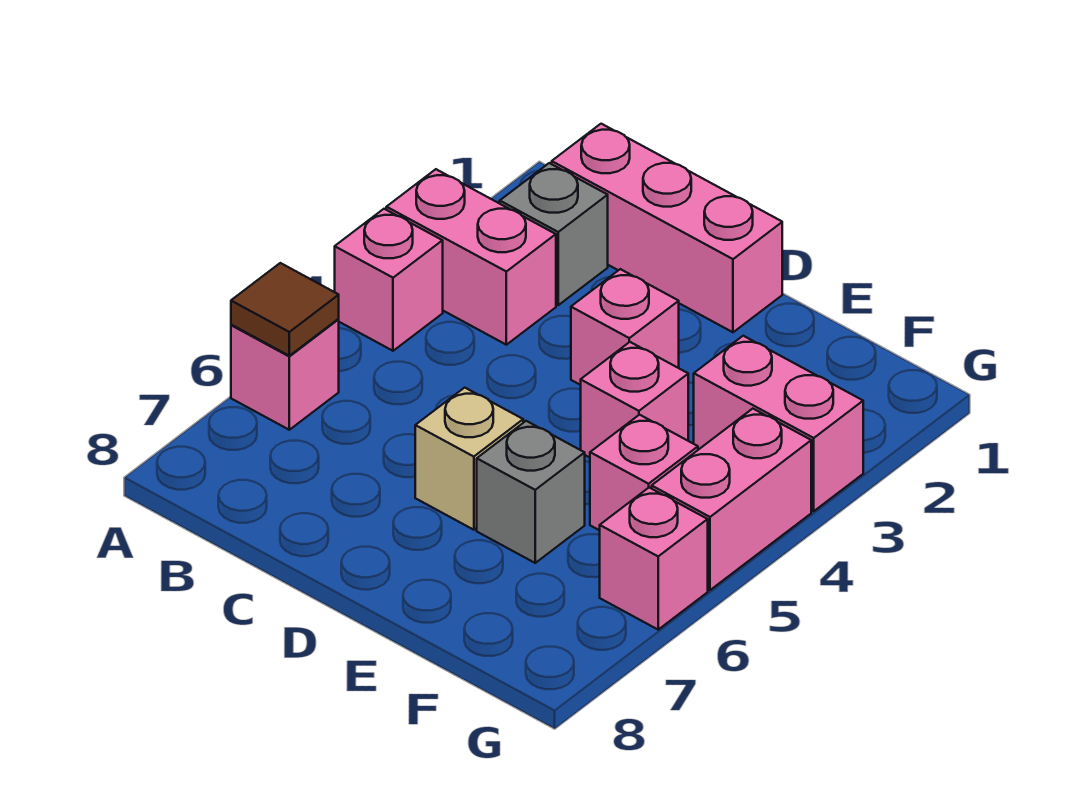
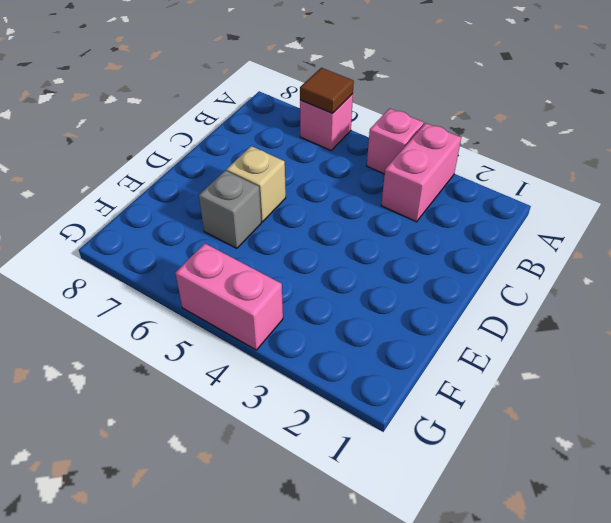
none -> pink 1x3 brick [552,124,782,332]
none -> grey 1x1 brick [500,163,608,305]
none -> pink 1x1 brick [571,269,679,385]

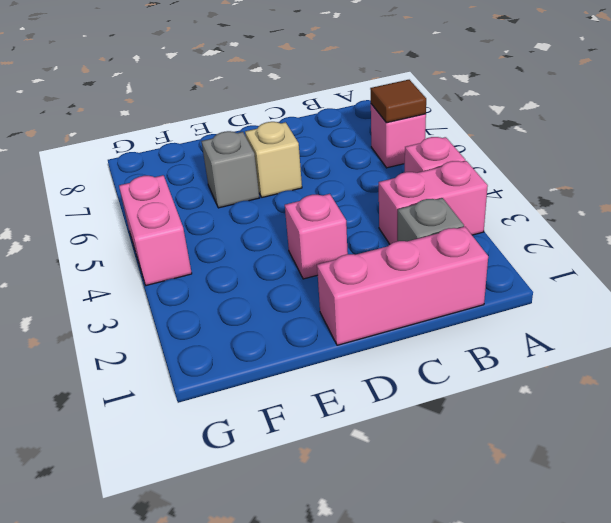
none -> pink 1x1 brick [581,342,688,457]
none -> pink 1x2 brick [694,336,863,511]
none -> pink 1x1 brick [590,415,698,530]

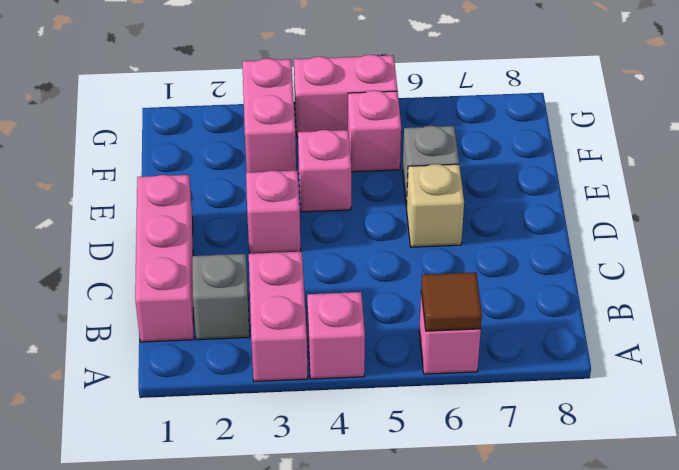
none -> pink 1x1 brick [600,488,708,629]

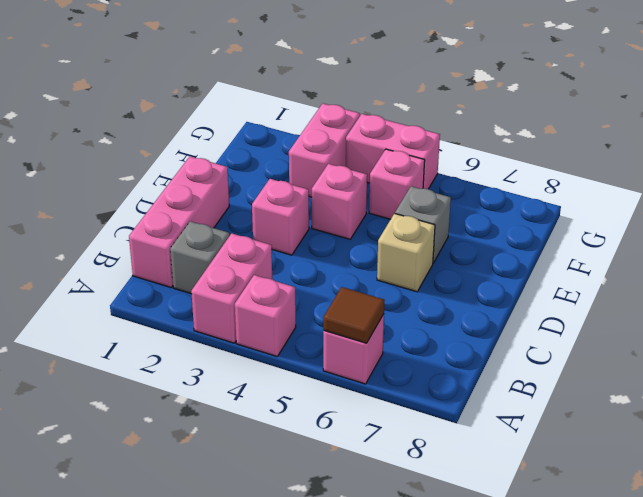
none -> pink 1x1 brick [600,488,708,629]

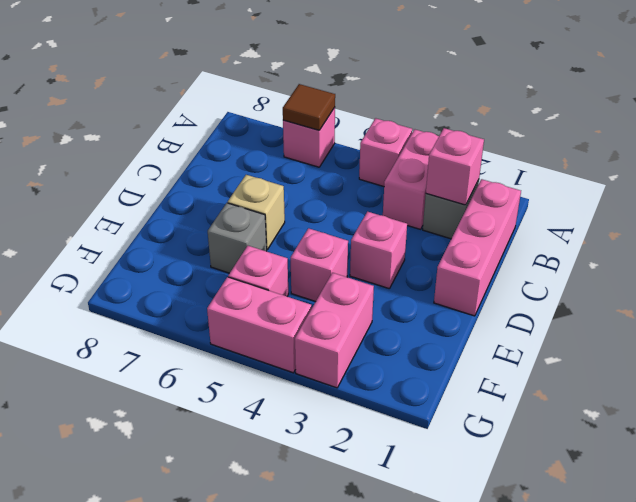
pink 1x1 brick [426,128,484,205] -> pink 1x1 brick moved to [600,488,708,629]

